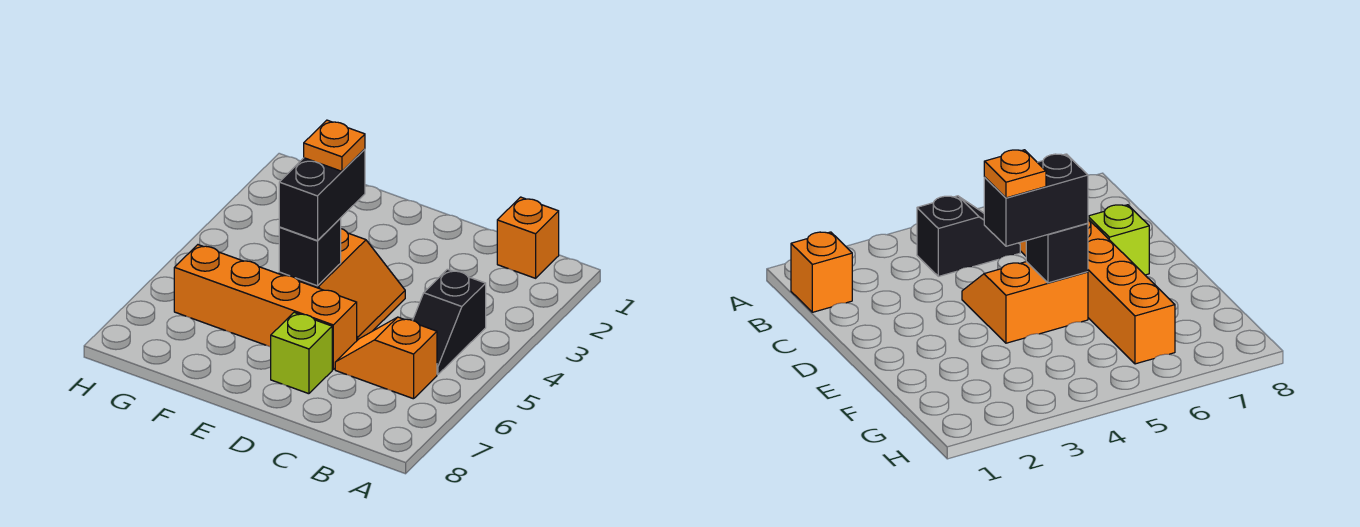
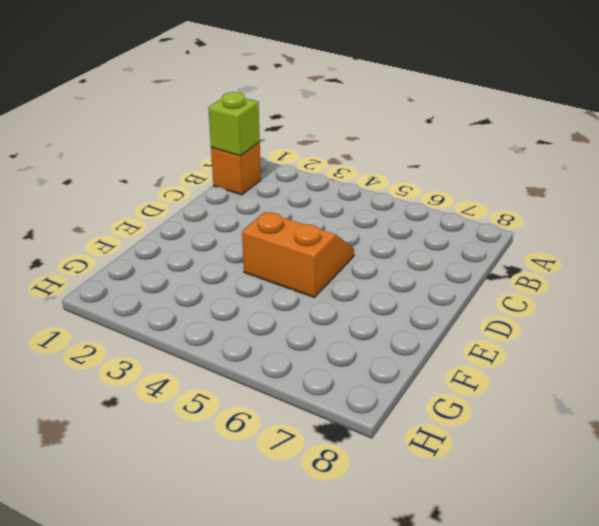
lime 1x1 brick [208,92,260,156] -> lime 1x1 brick moved to [271,312,332,394]
none -> black 1x2 slope [413,269,486,375]
none -> orange 1x2 slope [335,317,437,399]

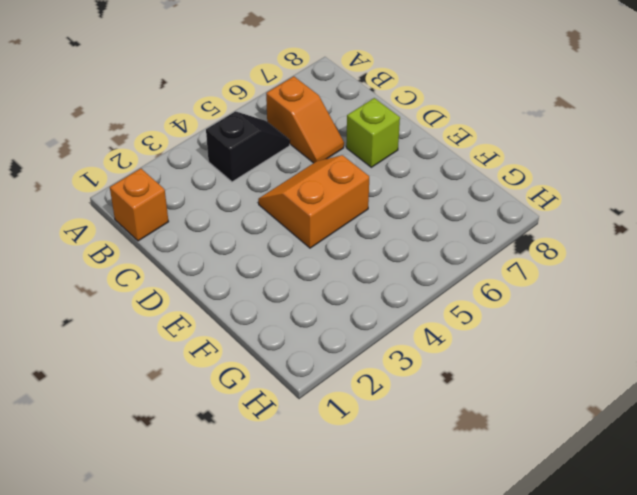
none -> orange 1x4 brick [174,245,357,369]
none -> black 1x1 brick [279,219,341,286]

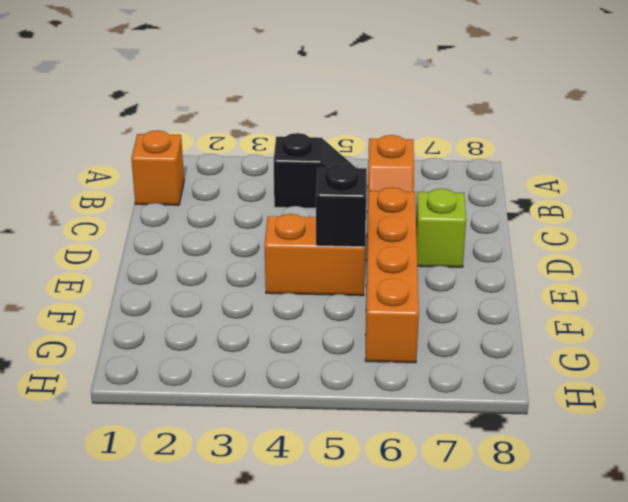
none -> black 1x2 brick [279,149,365,241]
none -> orange 1x1 plate [304,120,365,171]

